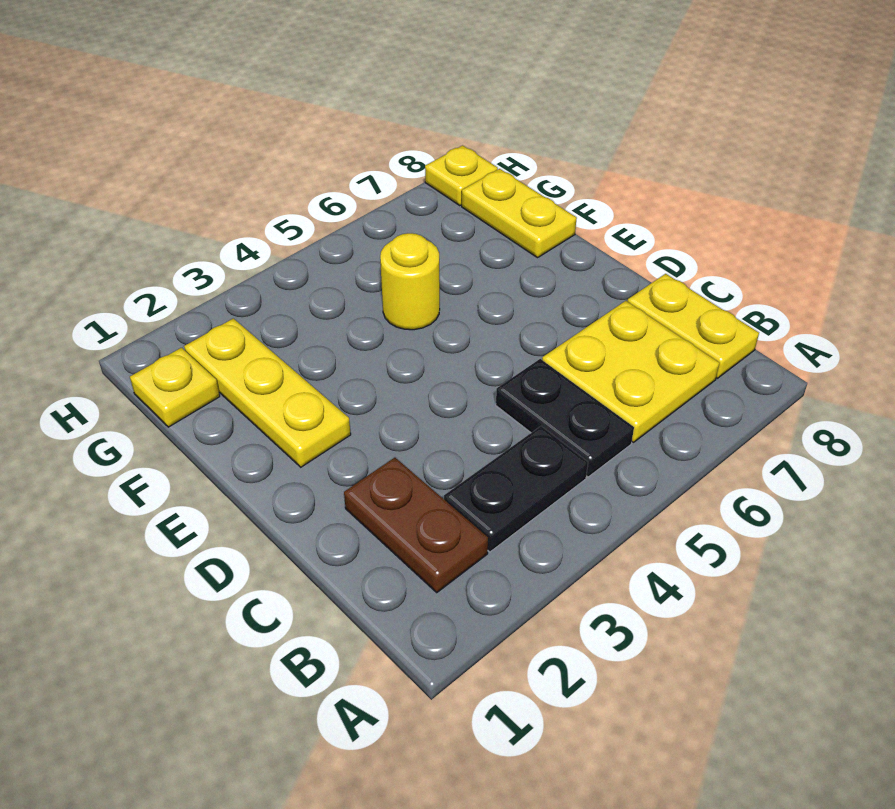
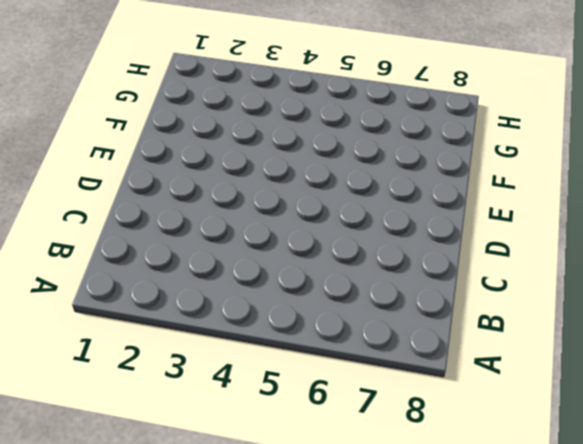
none -> brown 1x2 plate [344,458,488,592]
none -> black 1x2 plate [444,426,588,552]

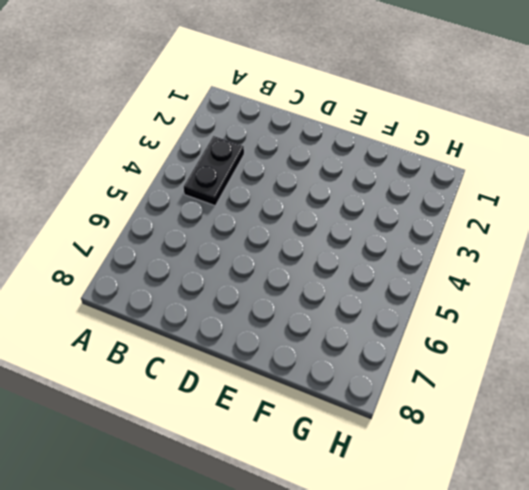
none -> brown 1x2 plate [344,458,488,592]
none -> black 1x2 plate [496,359,634,477]

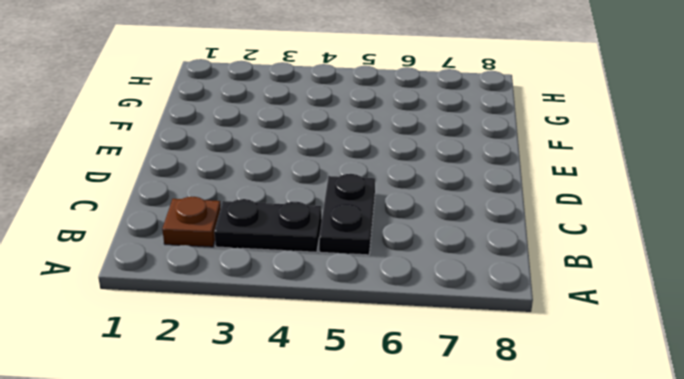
brown 1x1 plate [162,197,221,247] -> brown 1x2 plate [344,458,488,592]
none -> yellow 2x2 plate [542,301,719,442]
none -> yellow 1x2 plate [627,274,759,378]

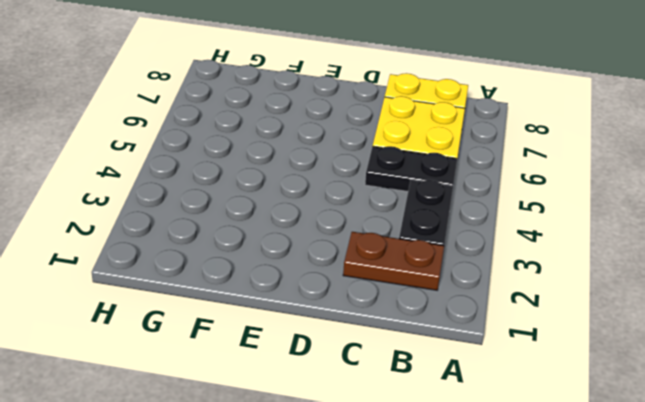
none -> yellow 1x3 plate [184,318,351,467]
none -> yellow 1x1 round brick [380,233,440,330]

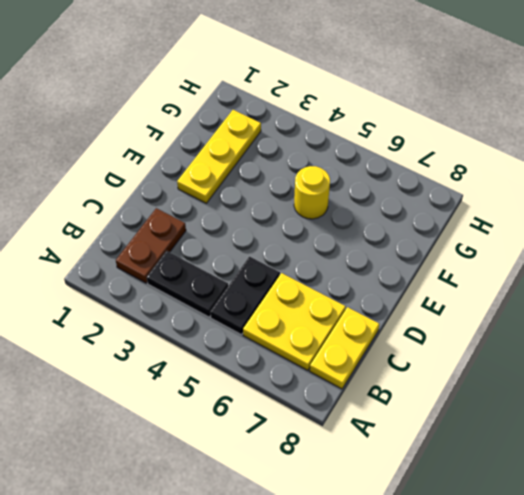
none -> yellow 1x2 plate [462,169,577,258]
none -> yellow 1x1 plate [130,348,220,427]

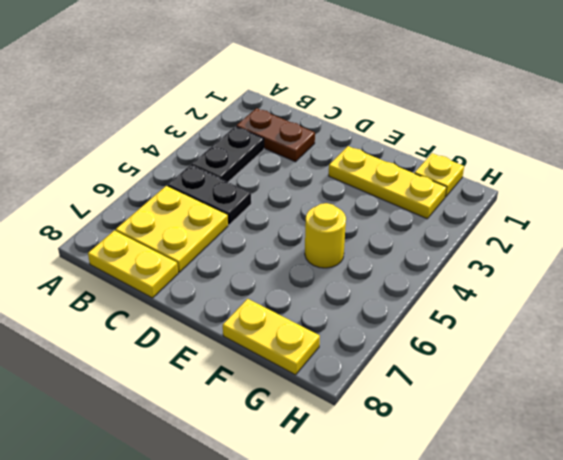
none -> yellow 1x1 plate [425,145,498,206]

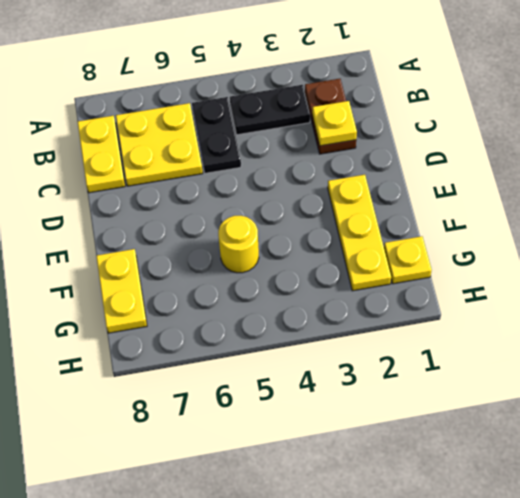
yellow 1x1 plate [312,101,357,146] -> yellow 1x1 plate moved to [425,145,498,206]

